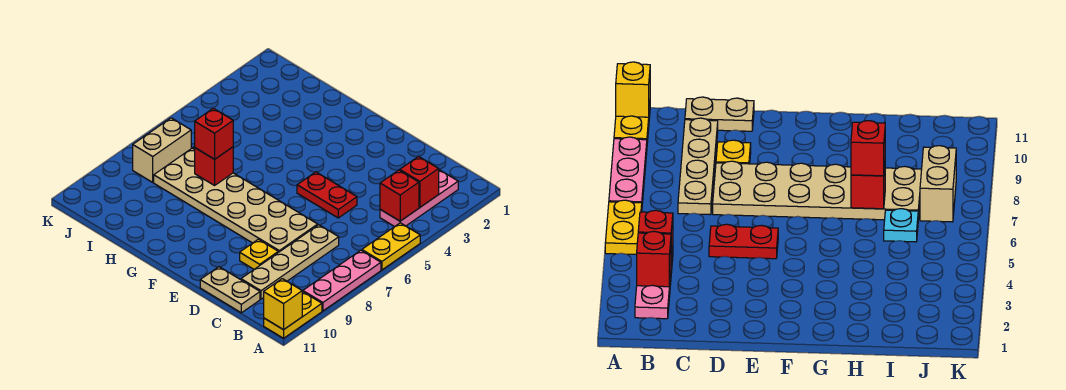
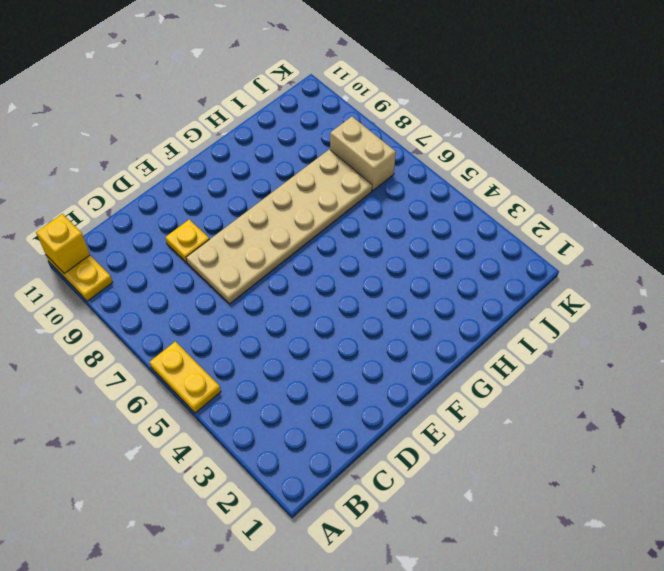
none -> pink 1x3 plate [303,250,381,311]
none -> pink 1x3 plate [380,170,458,227]
none -> tan 1x4 plate [241,225,339,299]

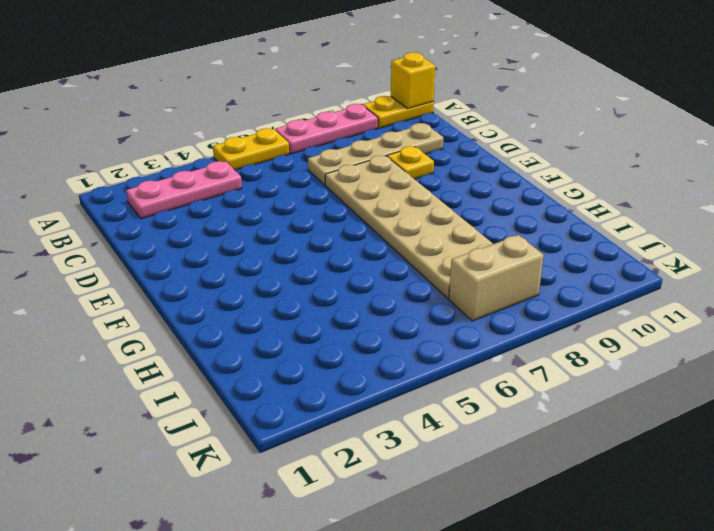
none -> tan 1x2 plate [200,267,260,313]
none -> red 1x2 plate [297,172,357,218]
none -> cyan 1x1 plate [884,209,918,242]

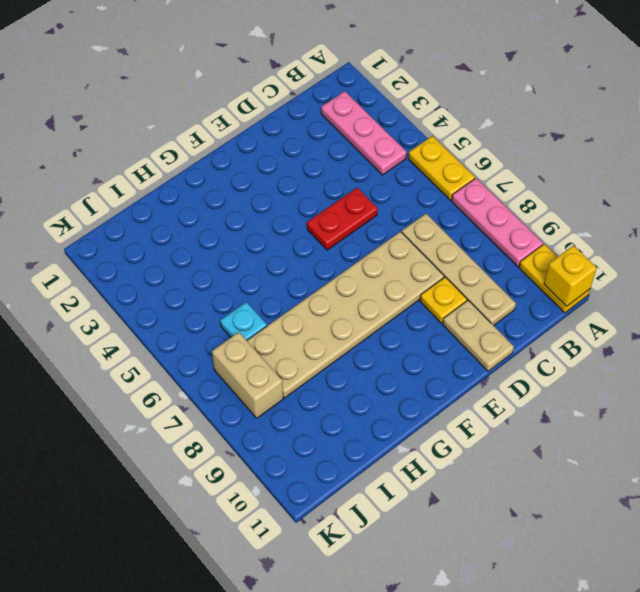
tan 1x2 plate [443,300,514,371] -> tan 1x2 plate turned to [200,267,260,313]
none -> red 1x1 brick [400,156,439,207]
none -> red 1x1 brick [380,170,419,221]
none -> red 1x1 brick [195,147,233,185]

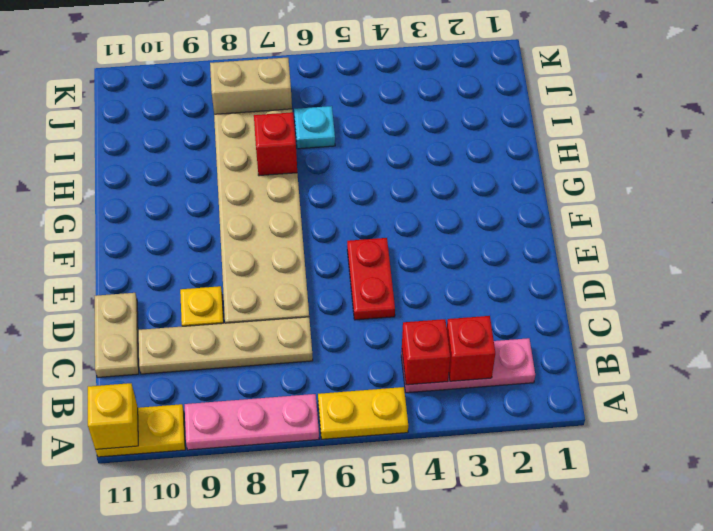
none -> red 1x1 brick [195,108,233,159]

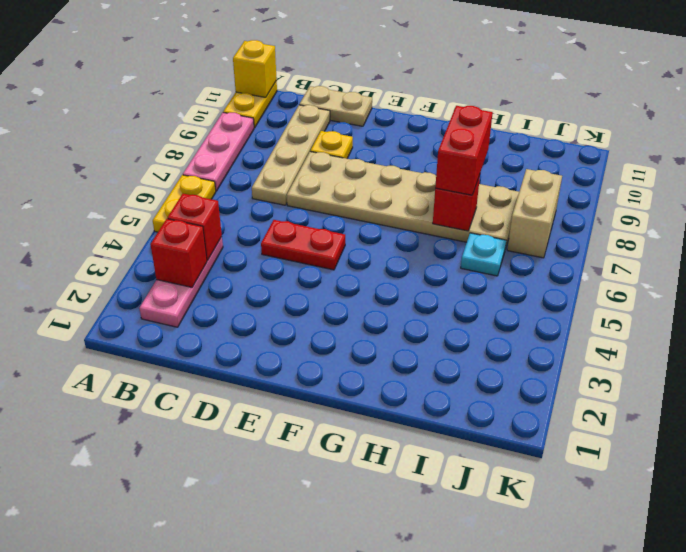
red 1x2 brick [435,106,493,195] -> red 1x1 brick [195,108,233,159]

